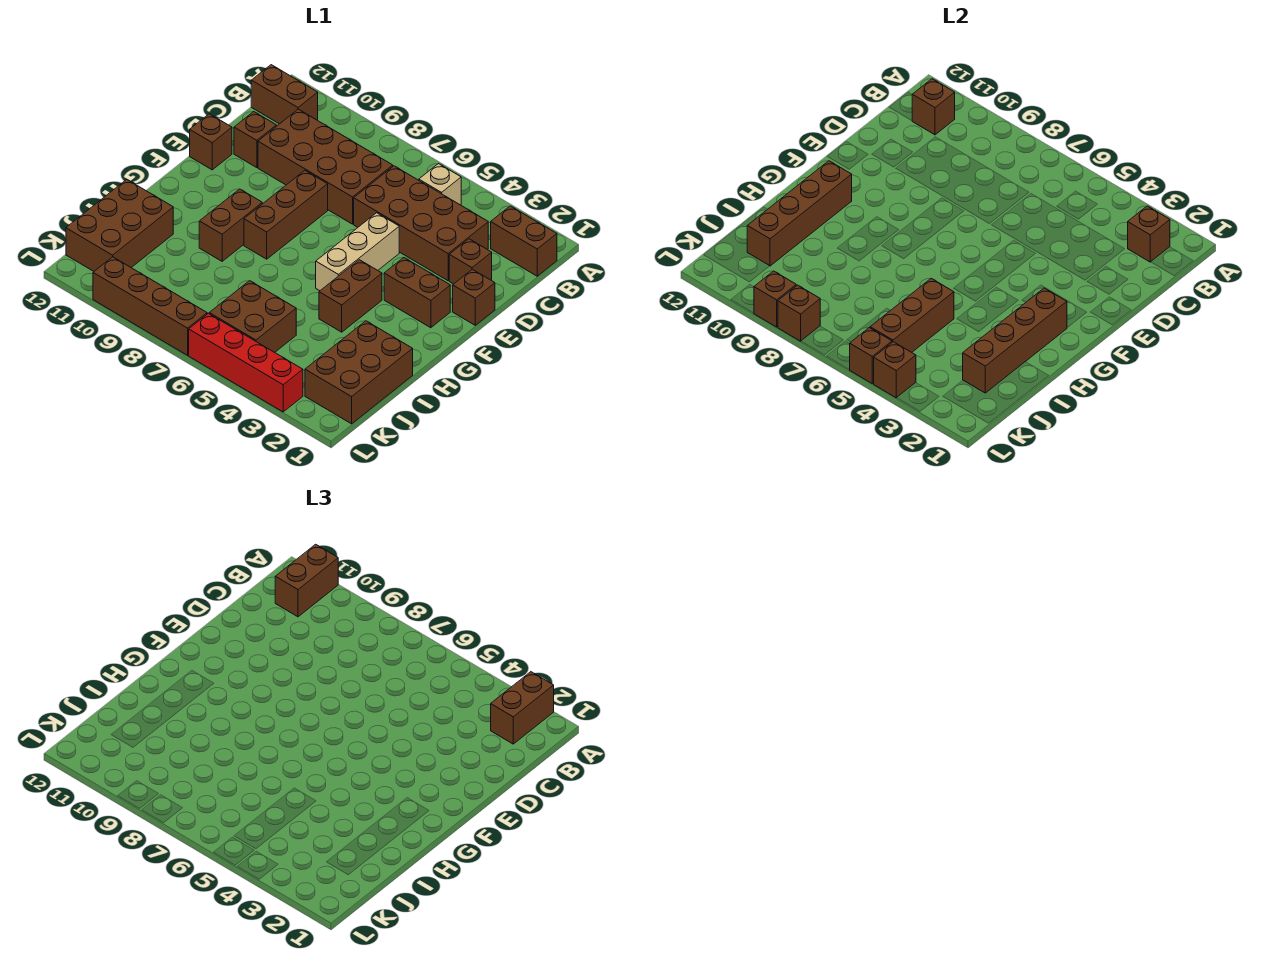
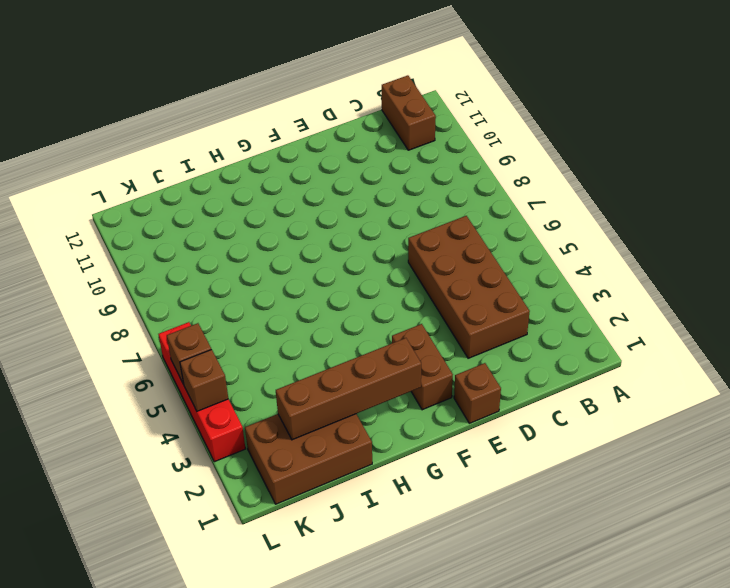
none -> brown 1x2 brick [491,206,557,276]
none -> tan 1x1 brick [419,164,461,205]
none -> brown 2x4 brick [258,109,393,224]
none -> brown 1x1 brick [449,239,492,284]

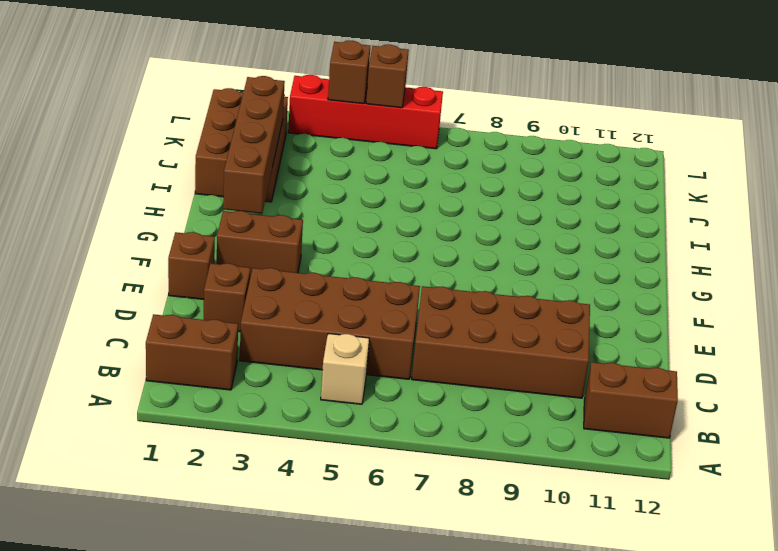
none -> brown 1x1 brick [234,112,277,168]
none -> tan 1x3 brick [316,213,399,291]
none -> brown 1x3 brick [244,171,328,259]
none -> brown 1x1 brick [190,114,232,170]

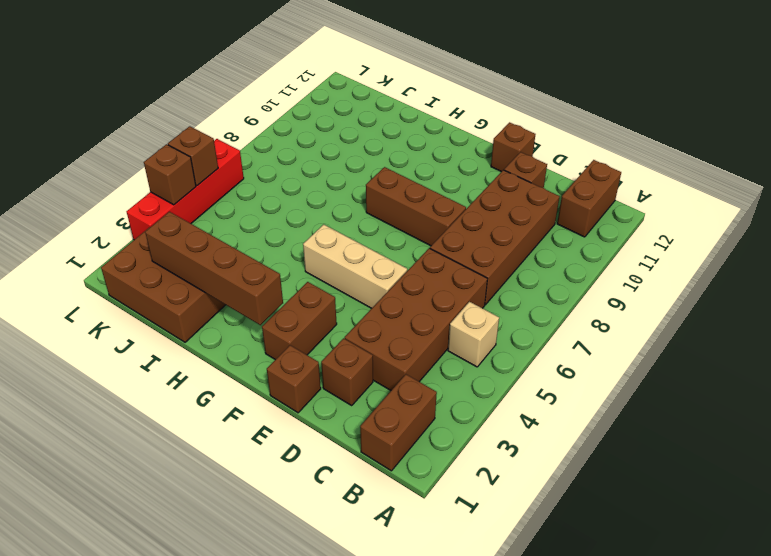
none -> brown 1x2 brick [319,260,382,332]
none -> brown 1x2 brick [199,189,262,261]
none -> brown 2x3 brick [66,179,173,271]
none -> brown 2x2 brick [209,281,296,352]

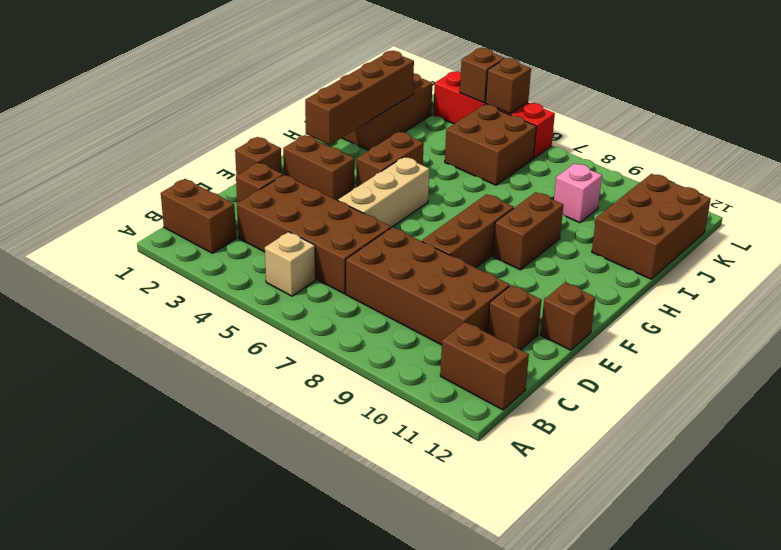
pink 1x1 brick [554,163,602,223] -> none
none -> brown 1x4 brick [93,257,207,355]
none -> brown 1x1 brick [1128,206,1170,262]
none -> brown 1x1 brick [912,79,955,135]
none -> brown 1x4 brick [747,161,852,266]

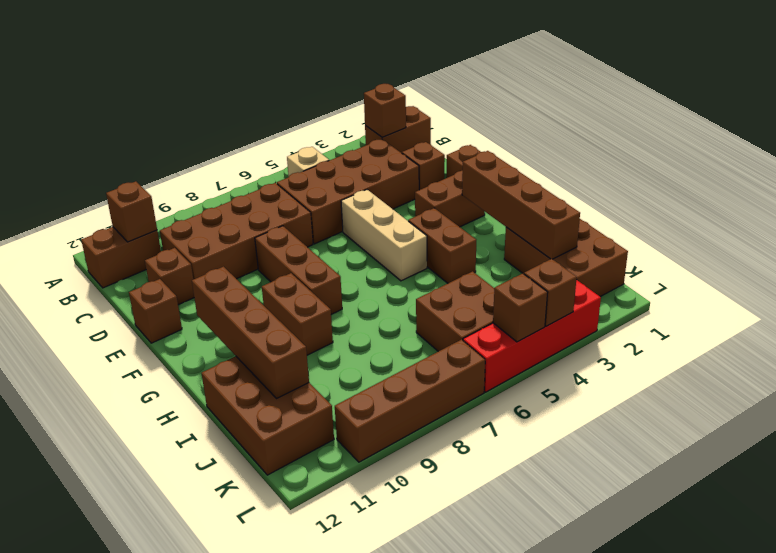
none -> brown 1x3 brick [870,279,954,352]
none -> brown 1x1 brick [778,285,820,341]
none -> brown 1x1 brick [754,271,796,327]
none -> brown 1x2 brick [491,672,554,744]

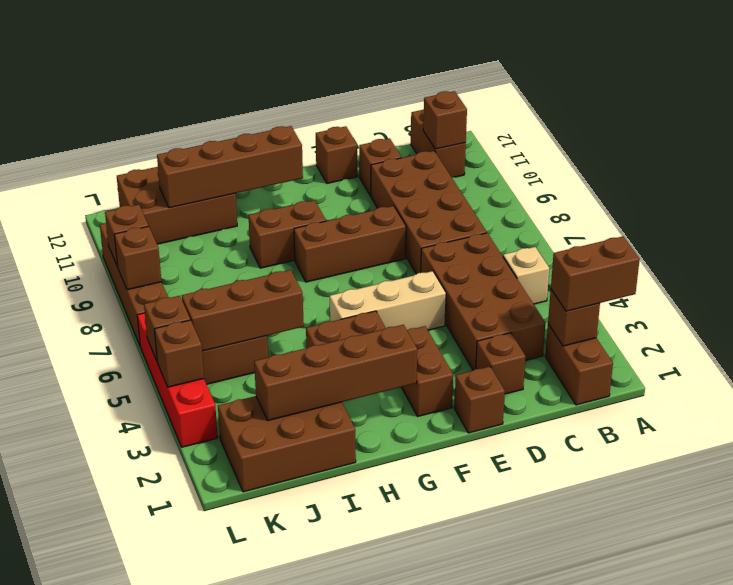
none -> brown 1x2 brick [275,544,338,617]

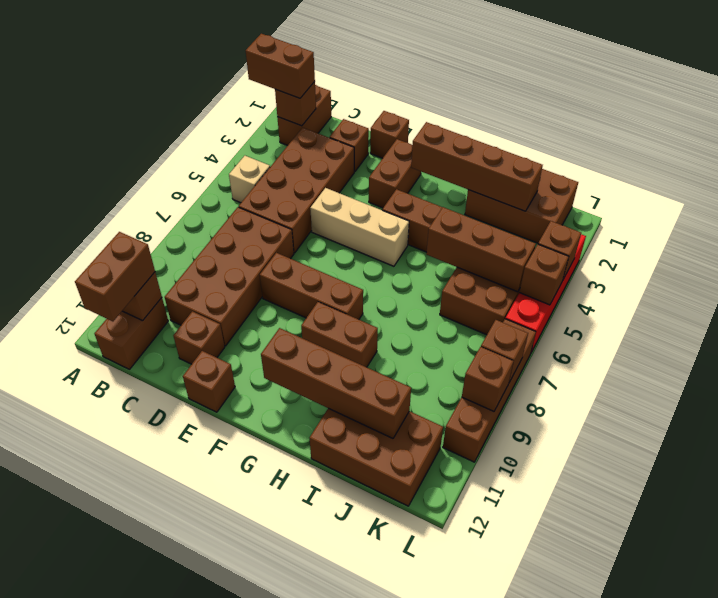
brown 1x2 brick [75,232,155,321] -> brown 1x2 brick turned to [275,544,338,617]

